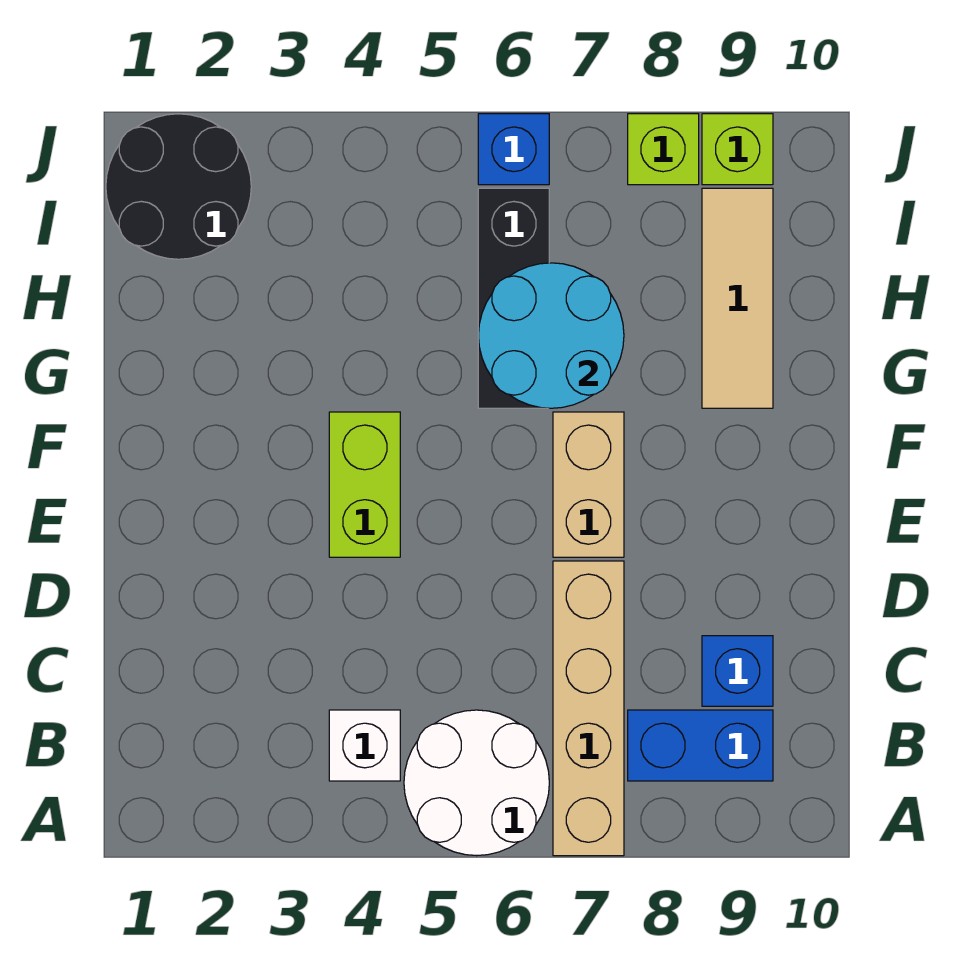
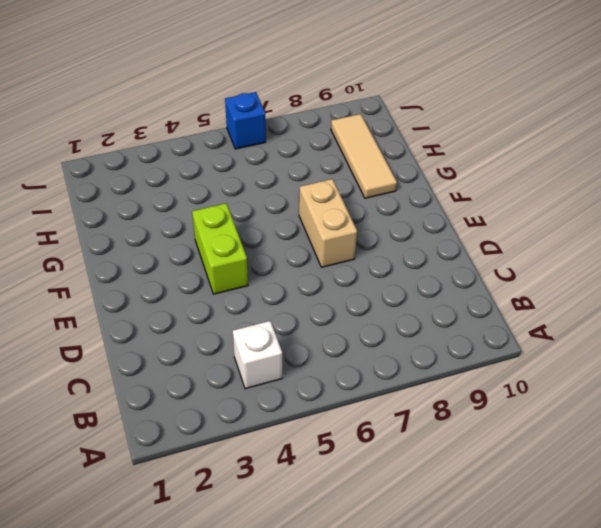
none -> white 2x2 round brick [404,710,549,856]
none -> tan 1x4 brick [553,561,624,856]
none -> blue 1x2 brick [628,710,773,781]

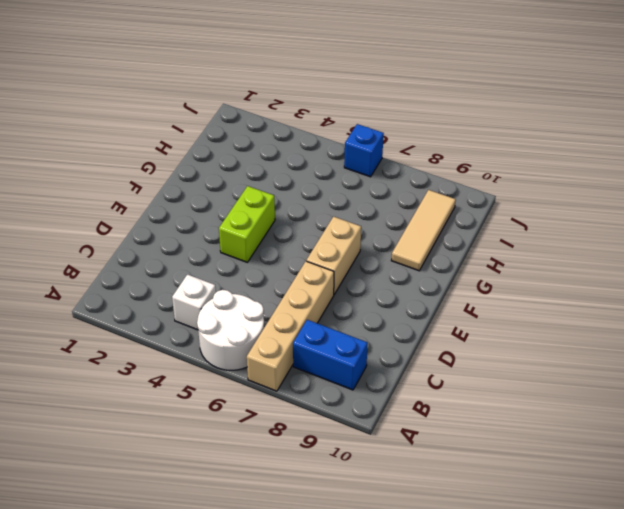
none -> blue 1x1 brick [702,636,773,706]
none -> black 1x3 brick [478,188,549,408]
none -> black 2x2 round brick [106,114,251,259]

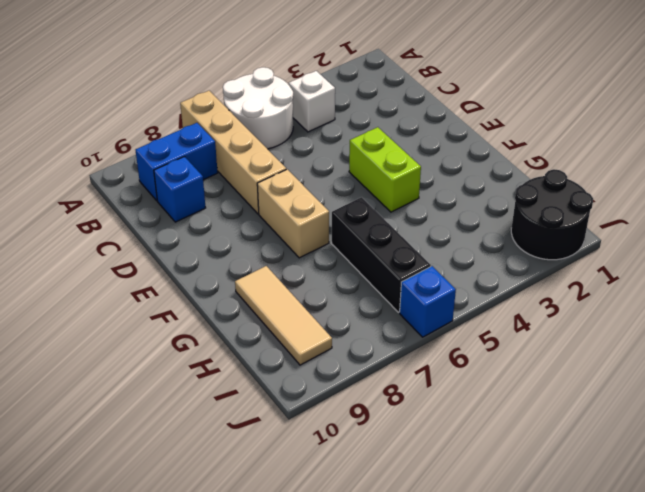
none -> lime 1x1 brick [628,114,699,185]
none -> lime 1x1 brick [702,114,773,185]
none -> cyan 2x2 round brick [479,263,624,408]

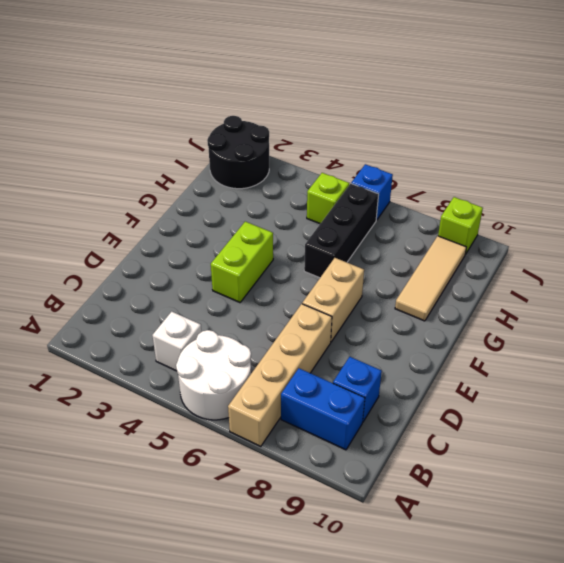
lime 1x1 brick [307,173,349,224] -> lime 1x1 brick moved to [628,114,699,185]
none -> cyan 2x2 round brick [479,263,624,408]

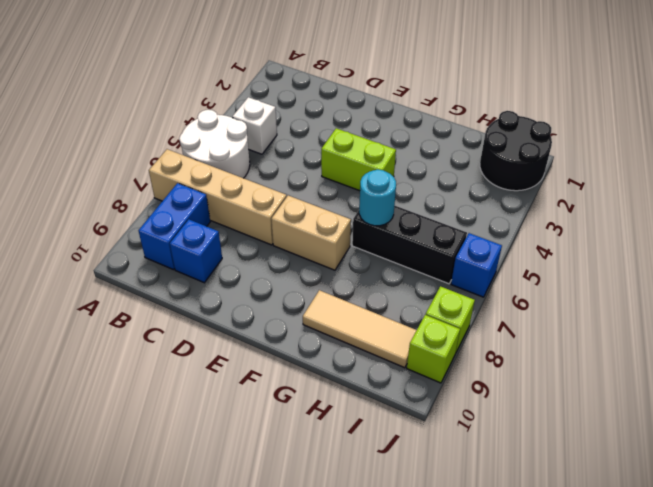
cyan 1x1 round brick [359,169,396,226] -> cyan 2x2 round brick [479,263,624,408]

